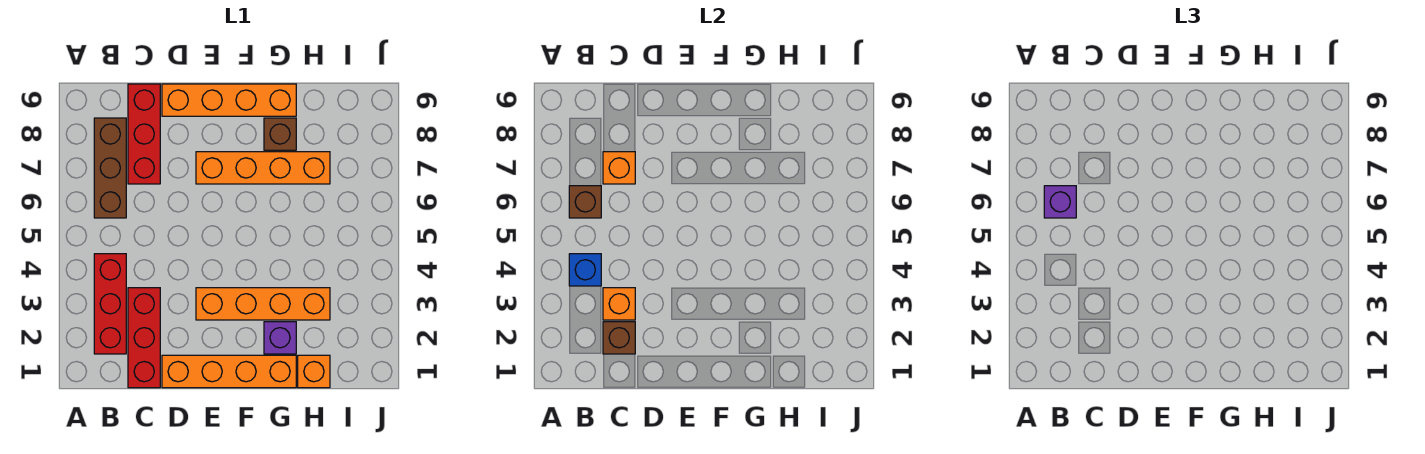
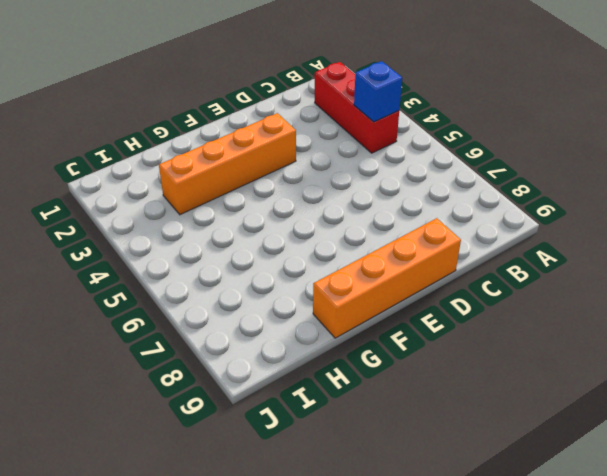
none -> brown 1x3 brick [94,118,126,218]
none -> red 1x3 brick [128,288,160,388]
none -> red 1x3 brick [128,84,160,184]

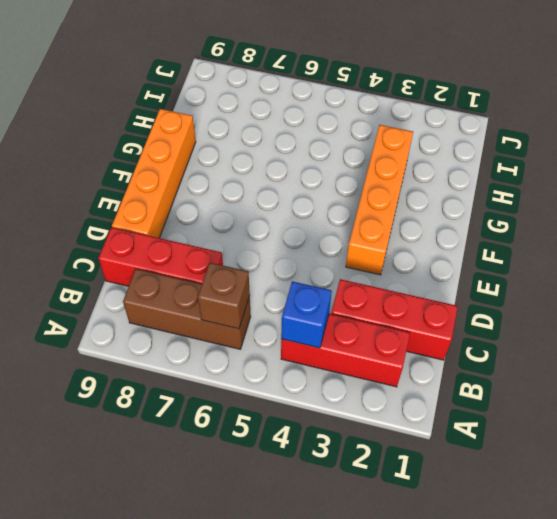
none -> orange 1x4 brick [162,355,296,388]
none -> orange 1x4 brick [196,152,330,184]
none -> purple 1x1 brick [264,322,296,354]

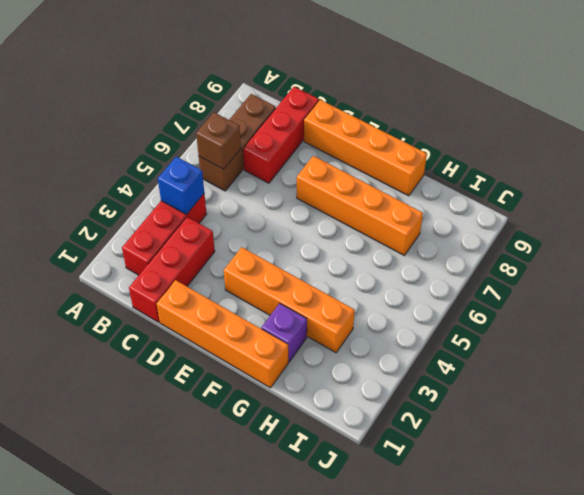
none -> brown 1x1 brick [264,118,296,150]
none -> orange 1x1 brick [298,355,330,388]
none -> brown 1x1 brick [603,322,635,354]

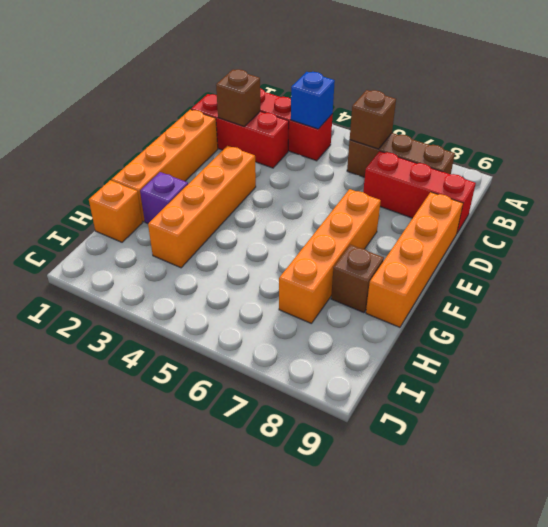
none -> orange 1x1 brick [603,288,635,320]
none -> orange 1x1 brick [603,152,635,184]
none -> purple 1x1 brick [1044,186,1076,218]

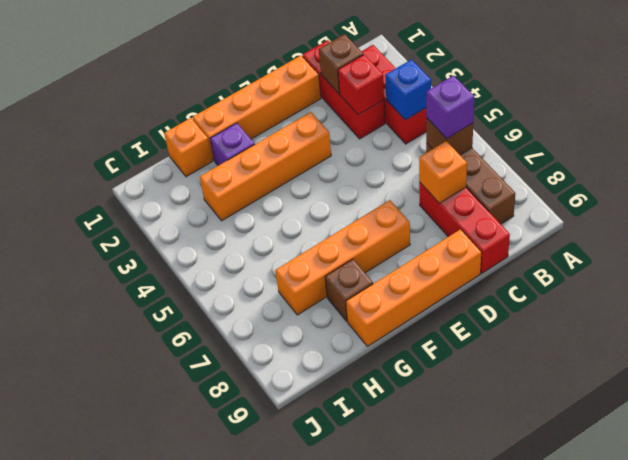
red 1x1 brick [338,55,384,115] -> orange 1x1 brick [603,288,635,320]

